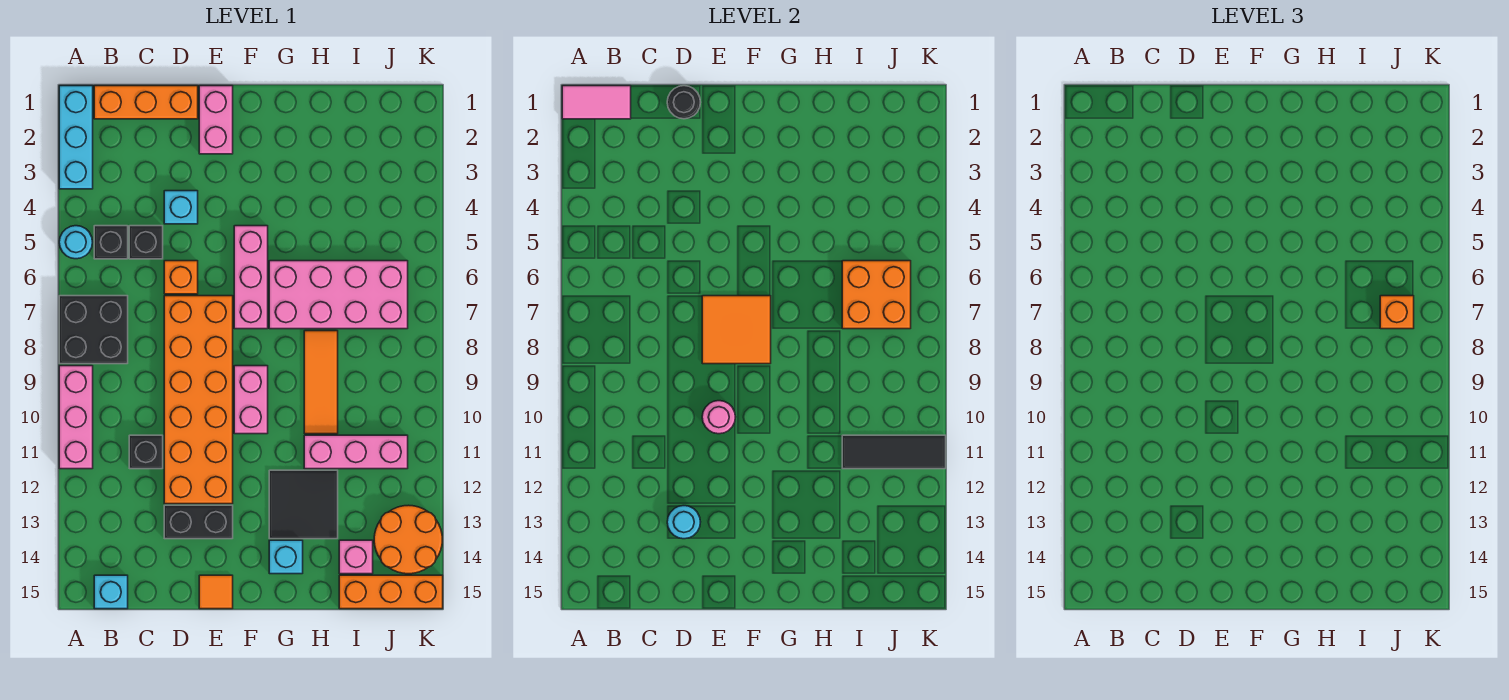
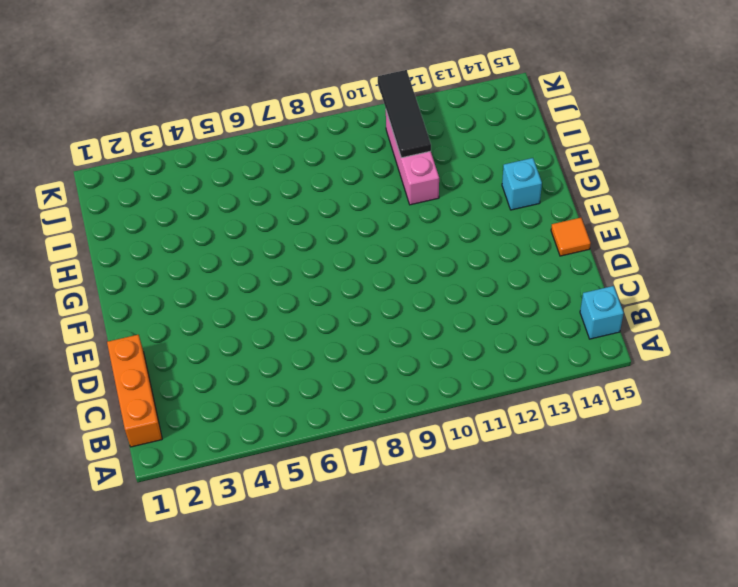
none -> cyan 1x3 brick [59,86,93,189]
none -> cyan 1x1 round brick [59,226,93,259]
none -> black 2x2 brick [59,296,128,364]
none -> pink 1x3 brick [59,366,93,469]

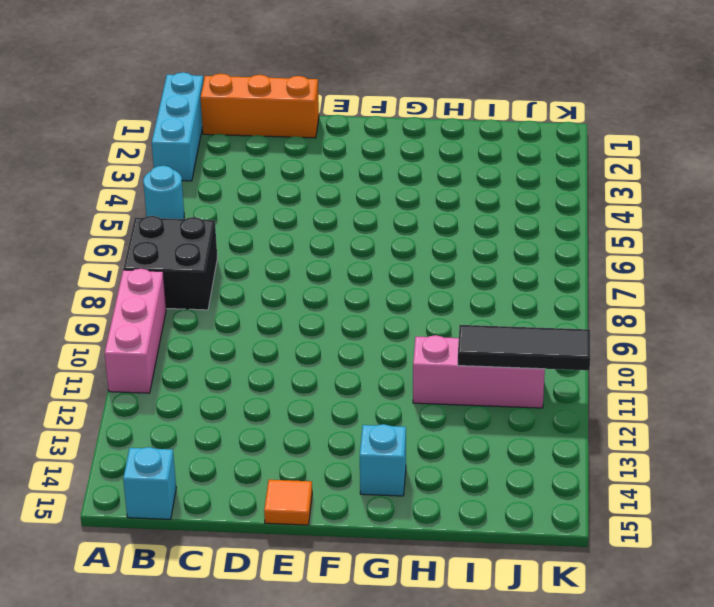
none -> black 1x1 brick [94,226,128,259]
none -> black 1x1 brick [129,226,163,259]
none -> black 1x1 brick [129,435,163,469]
none -> cyan 1x1 brick [164,191,198,224]

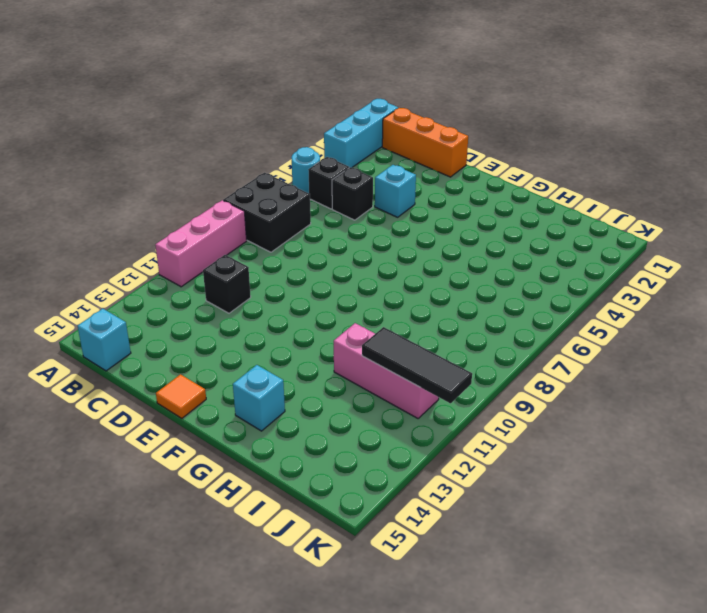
none -> orange 1x1 brick [164,261,198,294]
none -> orange 2x6 brick [164,296,233,504]
none -> black 1x2 brick [164,505,233,539]
none -> pink 1x2 brick [199,86,233,154]

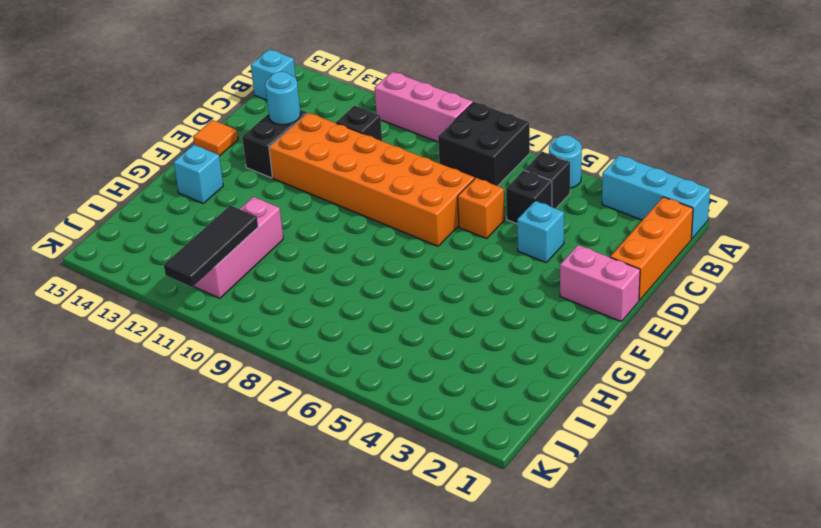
none -> pink 1x3 brick [234,226,268,329]
none -> pink 1x2 brick [234,366,268,434]
none -> pink 2x4 brick [269,261,408,329]
none -> black 2x2 tile [269,470,338,539]

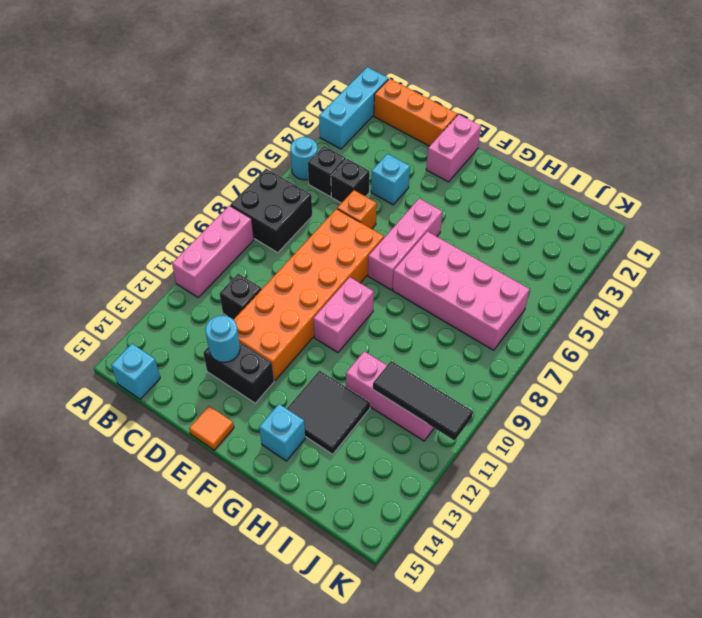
none -> orange 1x3 tile [304,331,338,434]
none -> pink 1x1 brick [339,540,373,574]
none -> orange 1x3 brick [339,575,443,609]
none -> orange 2x2 round brick [374,505,442,574]

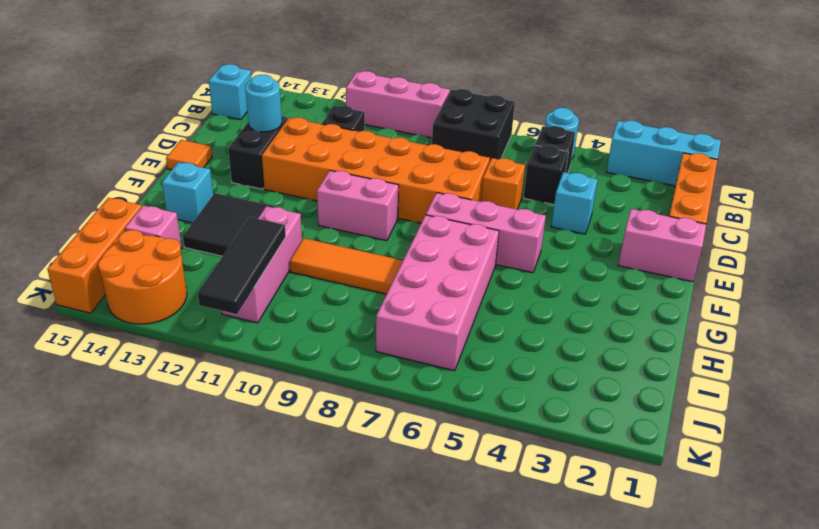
none -> pink 1x2 tile [562,86,631,119]
none -> black 1x1 round brick [667,86,701,119]
none -> orange 2x2 tile [702,296,771,364]
none -> pink 1x1 round brick [702,401,735,434]

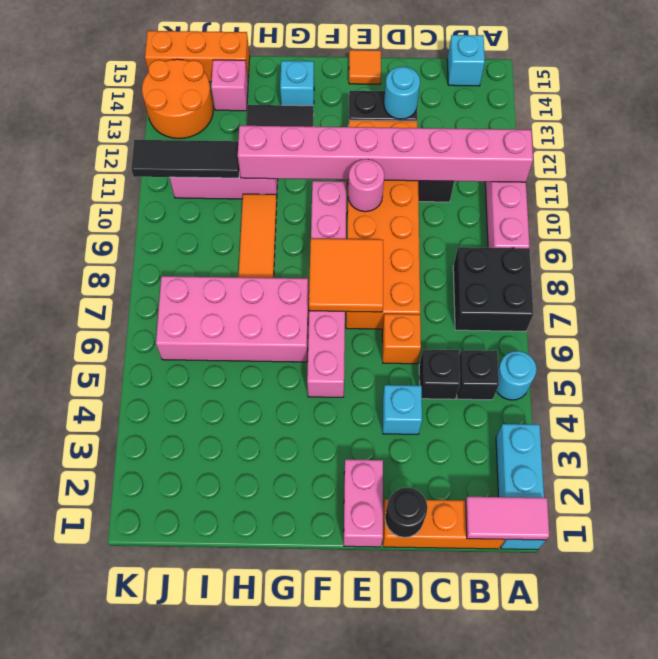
pink 1x8 brick [238,126,533,182] -> none
none -> orange 2x2 brick [842,261,911,329]
none -> orange 1x1 brick [1380,296,1414,329]

